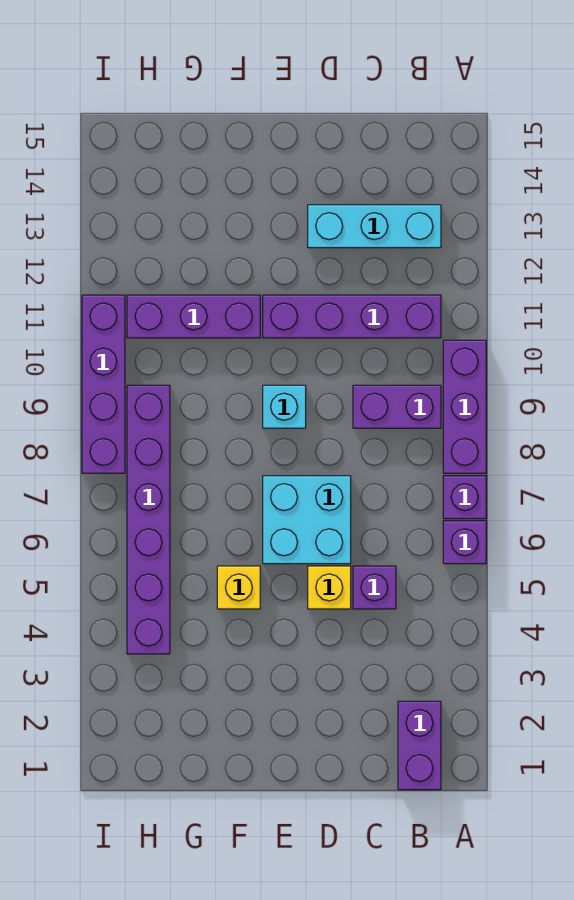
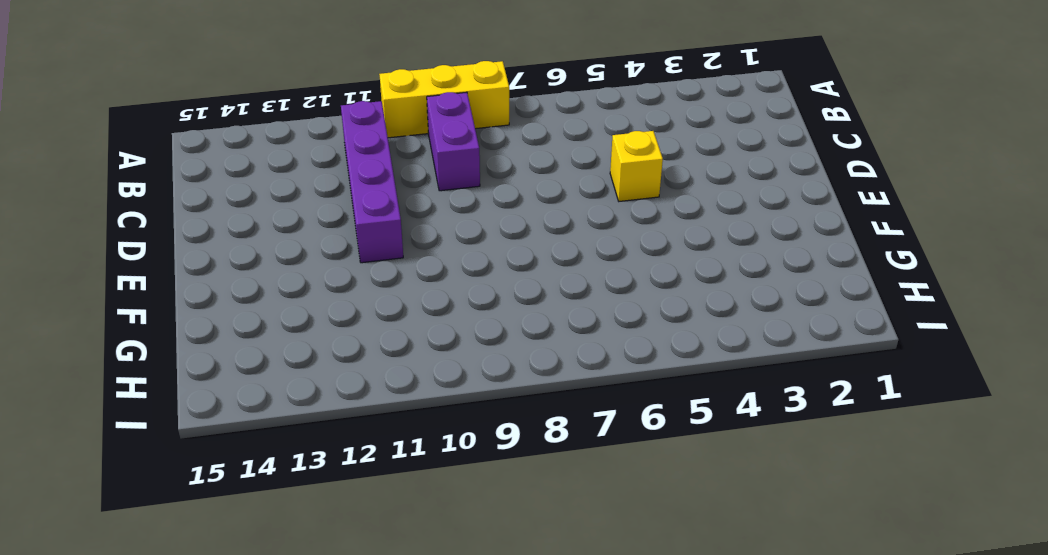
yellow 1x3 brick [379,61,509,138] -> purple 1x3 brick [443,340,486,473]
none -> purple 1x1 brick [443,521,486,564]
none -> purple 1x1 brick [443,476,486,519]
none -> purple 1x2 brick [398,701,441,790]

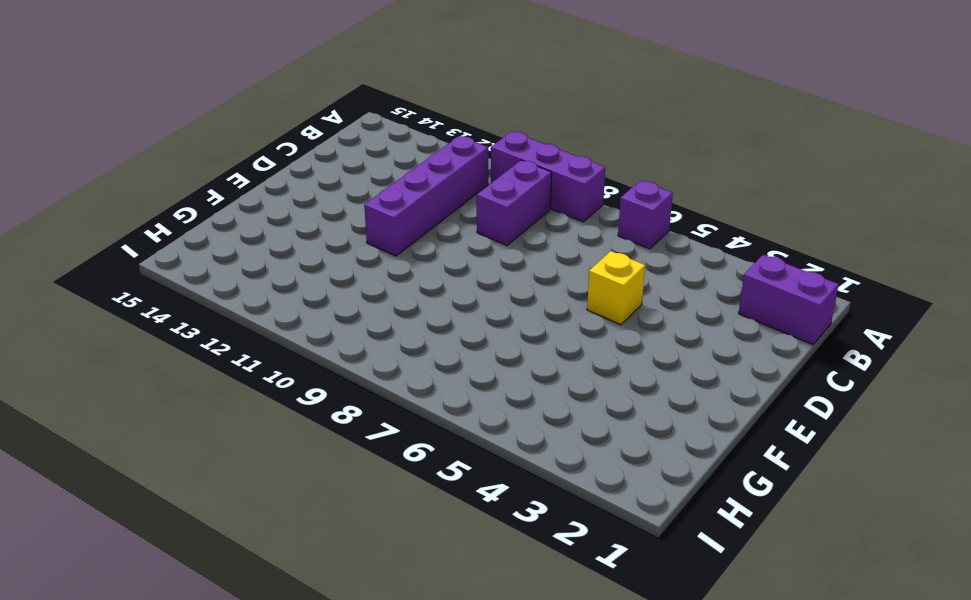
none -> purple 1x1 brick [443,476,486,519]
none -> cyan 1x3 brick [308,205,441,248]
none -> purple 1x1 brick [353,566,396,609]

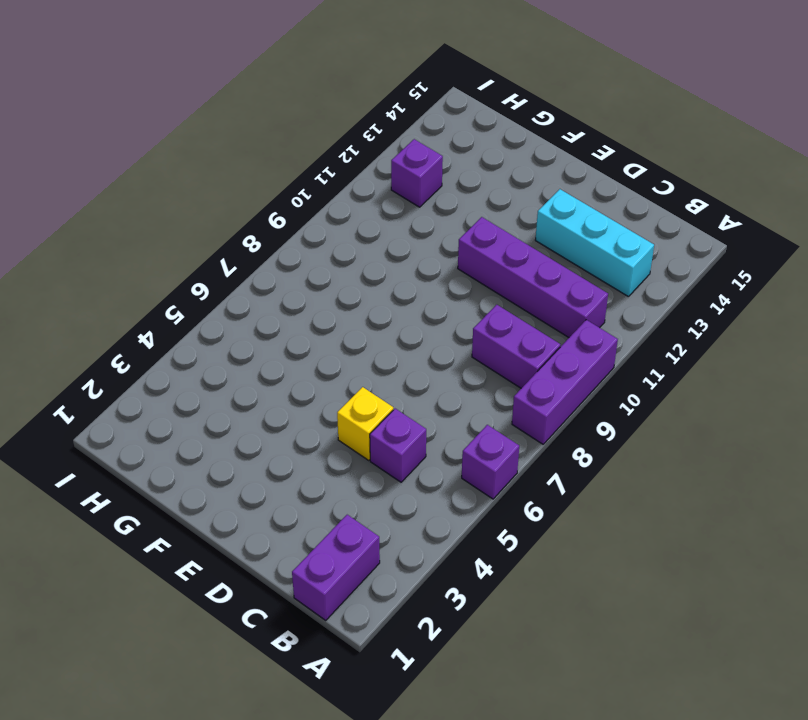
purple 1x1 brick [391,139,443,207] -> purple 1x1 brick moved to [443,476,486,519]
none -> cyan 2x2 brick [263,476,351,564]
none -> cyan 1x1 brick [263,385,306,428]
none -> yellow 1x1 brick [217,566,260,609]

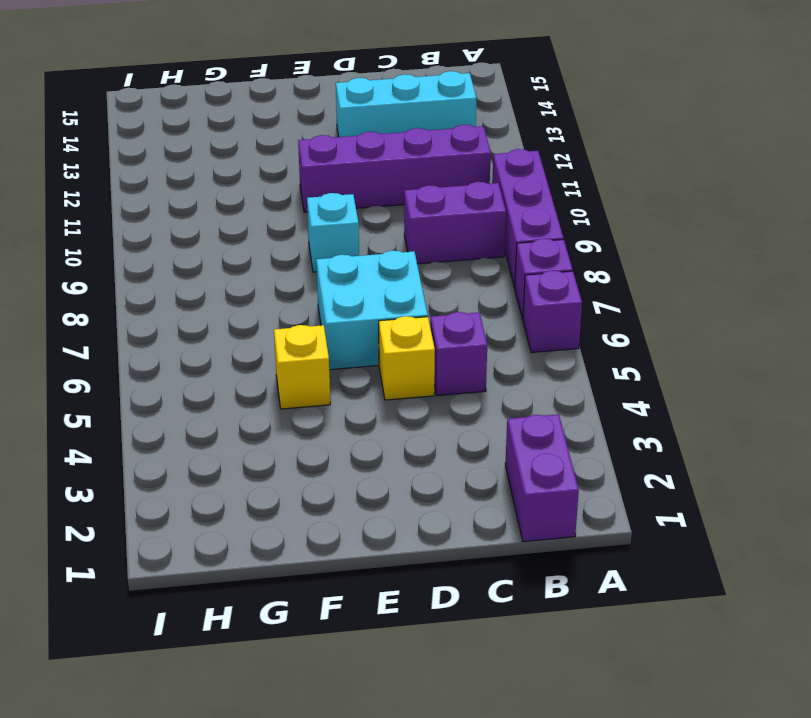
none -> purple 1x3 brick [127,295,260,338]
none -> purple 1x6 brick [127,385,170,654]
none -> purple 1x4 brick [82,295,125,473]

